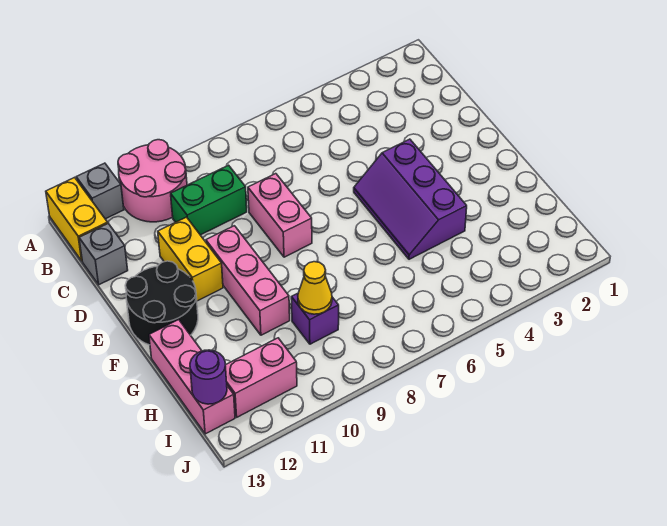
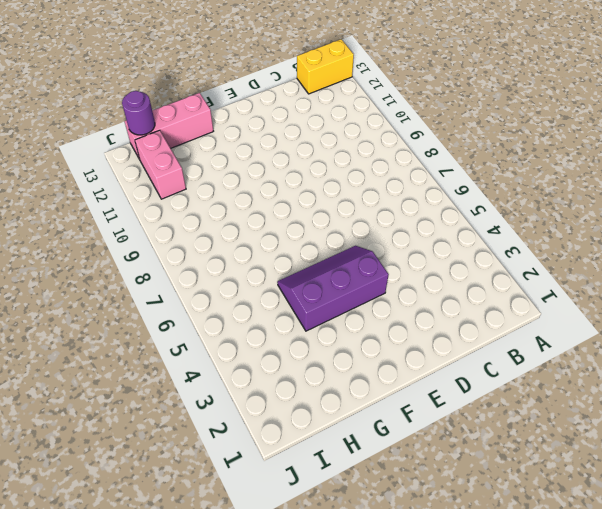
none -> pink 2x2 round brick [118,140,187,222]
none -> grey 1x1 brick [76,163,124,219]
none -> green 1x2 brick [171,165,247,235]

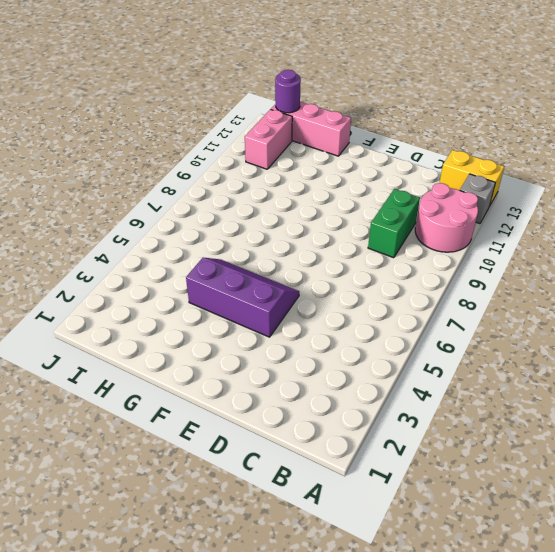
none -> grey 1x1 brick [79,223,128,285]
none -> pink 1x2 brick [248,174,312,257]
none -> yellow 1x2 brick [158,217,223,301]

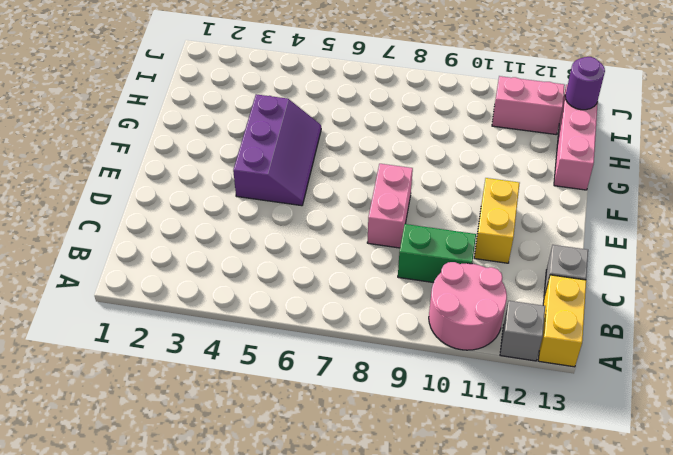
none -> pink 1x3 brick [206,226,290,335]
none -> black 2x2 round brick [125,261,198,345]
none -> purple 1x1 brick [291,293,339,344]

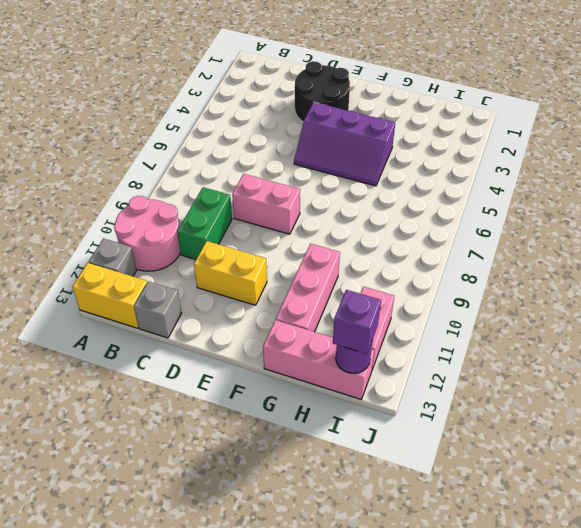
black 2x2 round brick [295,61,350,122] -> black 2x2 round brick moved to [125,261,198,345]
pink 1x3 brick [276,244,340,332] -> pink 1x3 brick turned to [206,226,290,335]
purple 1x1 brick [333,290,381,354] -> purple 1x1 brick moved to [291,293,339,344]
none -> yellow 1x1 cone [298,262,332,314]

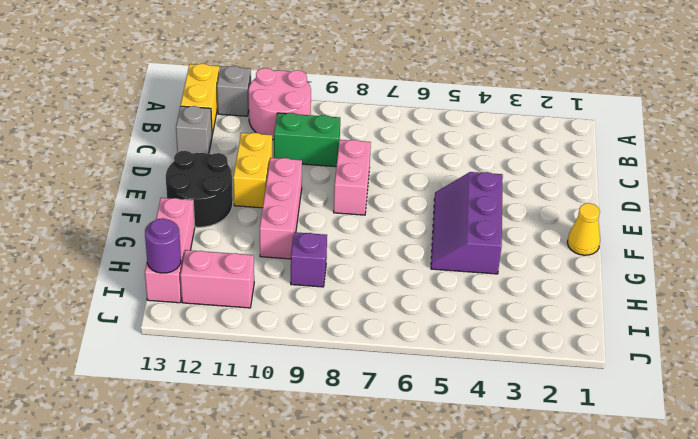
yellow 1x1 cone [567,203,600,255] -> yellow 1x1 cone moved to [298,262,332,314]

